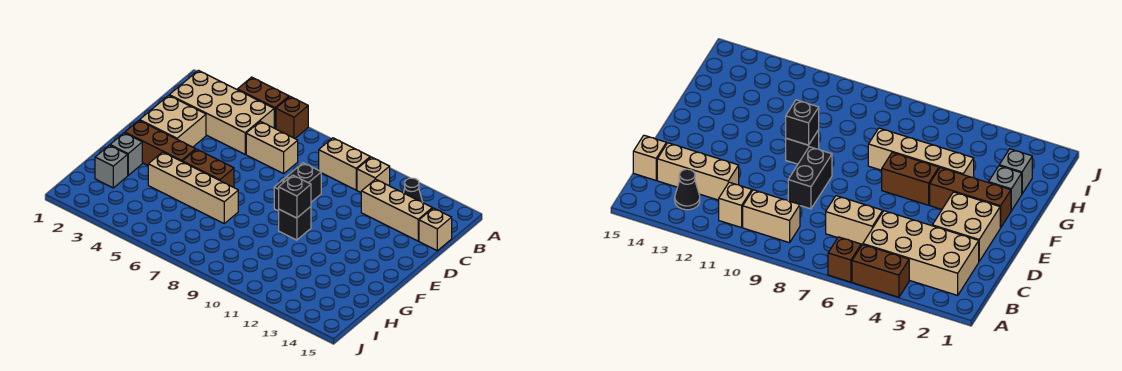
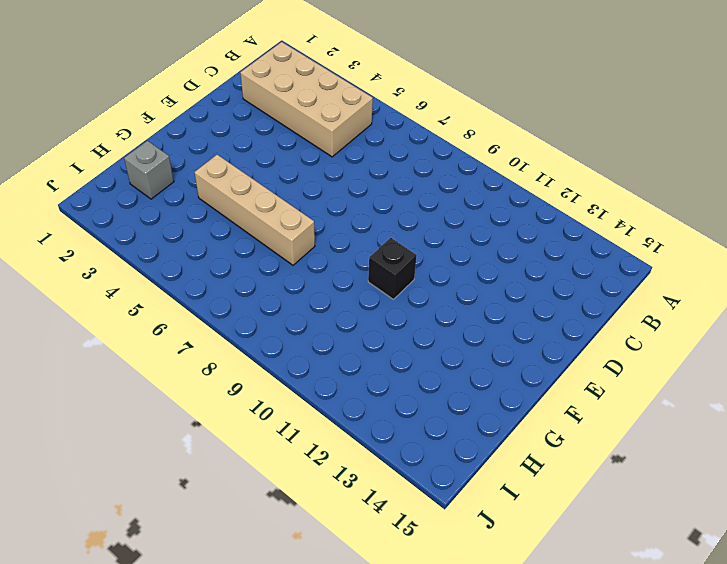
none -> brown 1x2 brick [237,77,289,129]
none -> brown 1x1 brick [276,97,308,138]
none -> tan 1x2 brick [319,138,370,190]

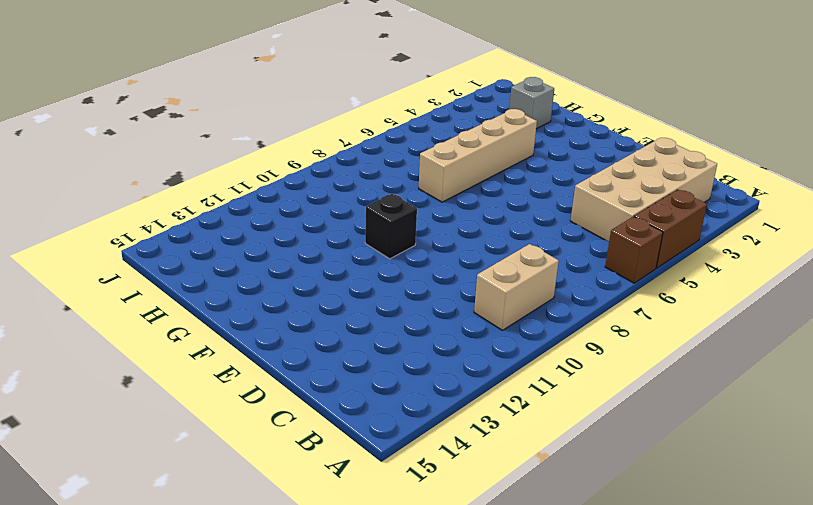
none -> tan 1x1 brick [357,157,390,192]
none -> black 1x1 cone [404,178,423,203]
none -> tan 1x2 brick [246,121,298,174]

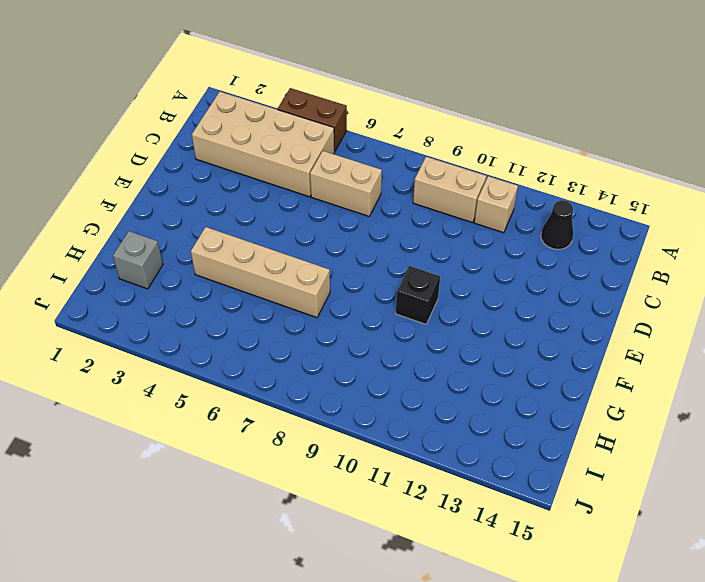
none -> brown 1x1 brick [276,97,308,138]
none -> tan 1x3 brick [361,179,432,241]
none -> tan 1x1 brick [419,208,452,251]

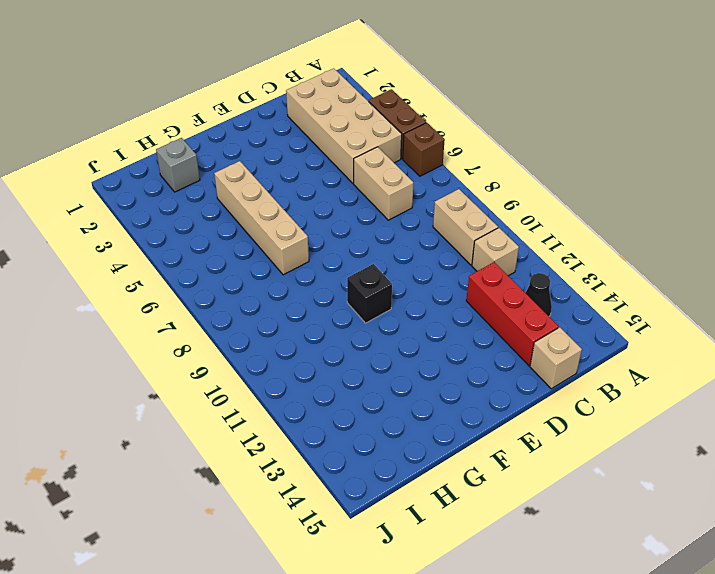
red 1x3 brick [466,262,559,366] -> tan 1x3 brick [361,179,432,241]
none -> tan 2x2 brick [140,95,206,147]
none -> black 1x2 brick [274,163,321,211]
none -> brown 1x3 brick [125,120,196,165]

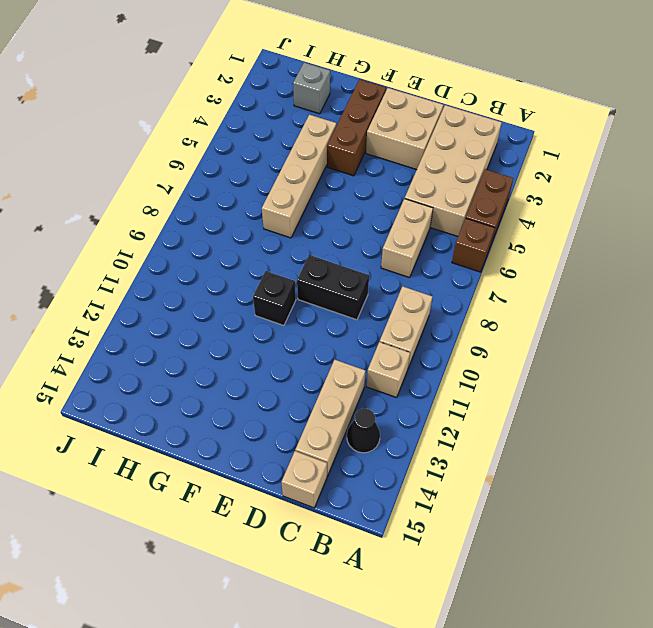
none -> brown 1x2 brick [182,149,234,187]
none -> grey 1x1 brick [110,133,142,175]
none -> black 1x1 brick [279,175,311,218]

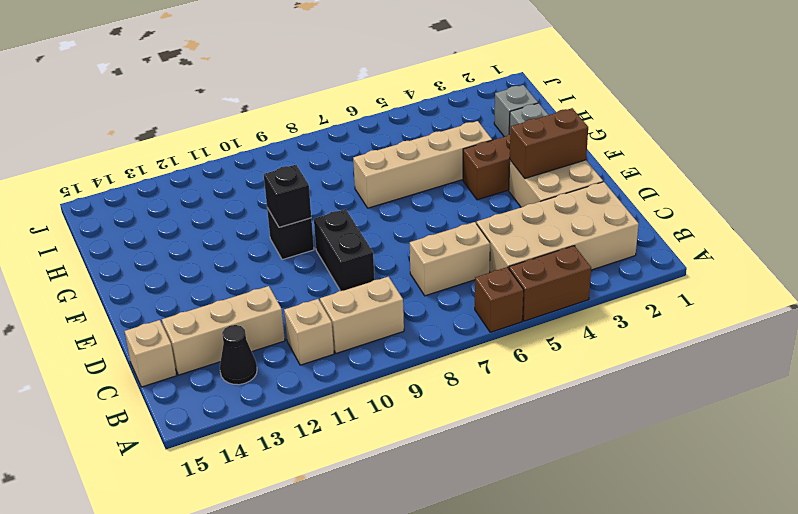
brown 1x2 brick [510,108,588,178] -> brown 1x2 brick moved to [182,149,234,187]

